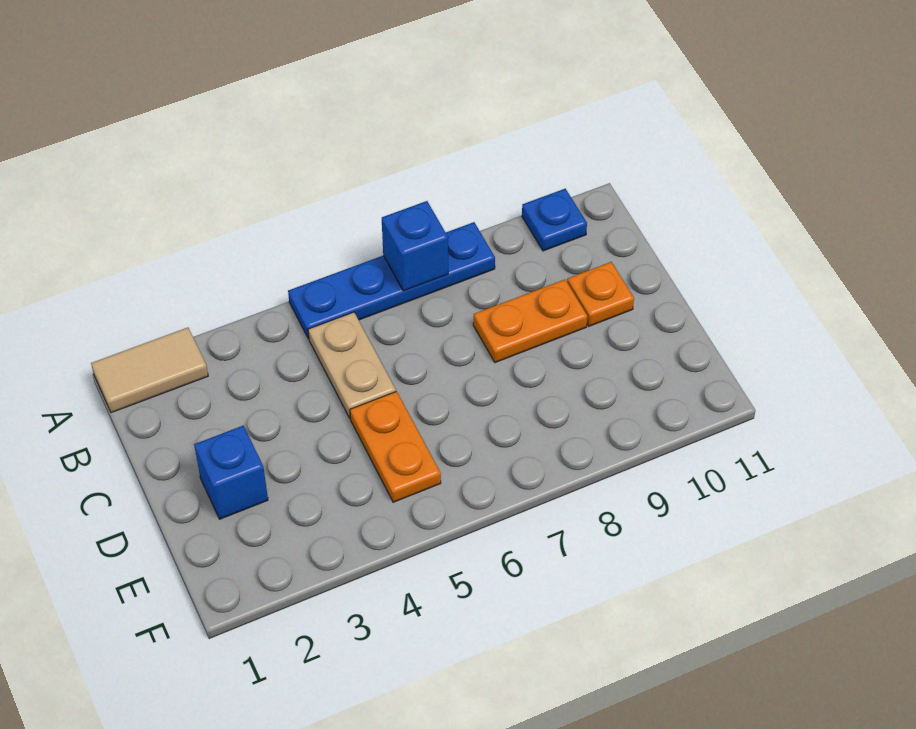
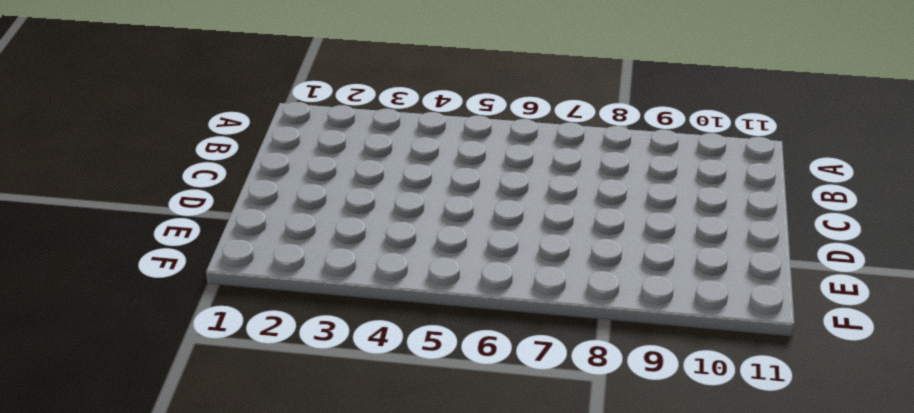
none -> tan 1x2 tile [91,328,208,413]
none -> blue 1x4 plate [288,222,495,339]

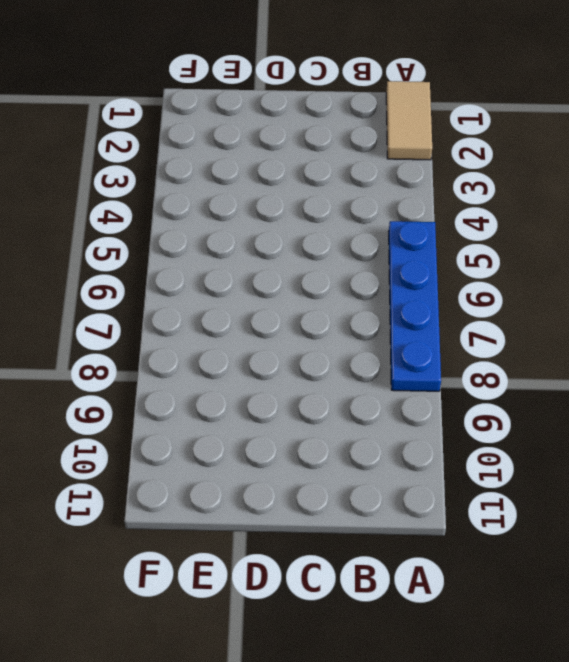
none -> blue 1x1 plate [522,189,587,251]
none -> tan 1x2 plate [308,312,396,418]

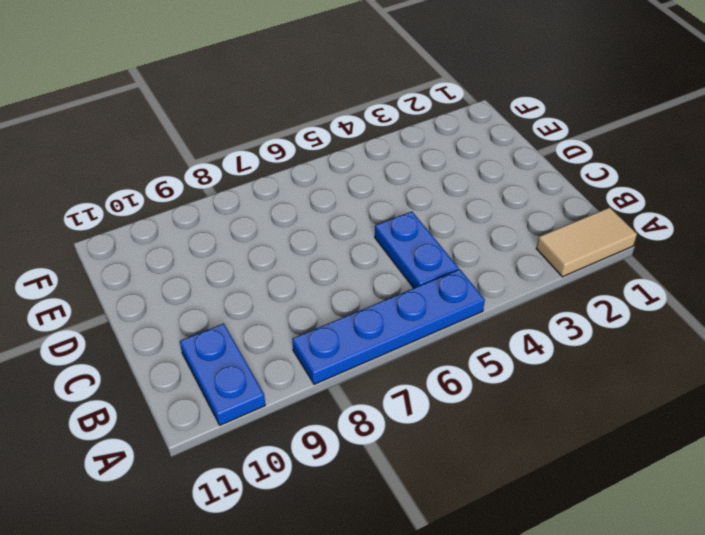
blue 1x2 plate [180,324,265,425] -> blue 1x1 plate [522,189,587,251]
blue 1x2 plate [375,211,459,288] -> tan 1x2 plate [308,312,396,418]
none -> orange 1x2 plate [473,279,587,363]
none -> orange 1x1 plate [567,262,634,326]

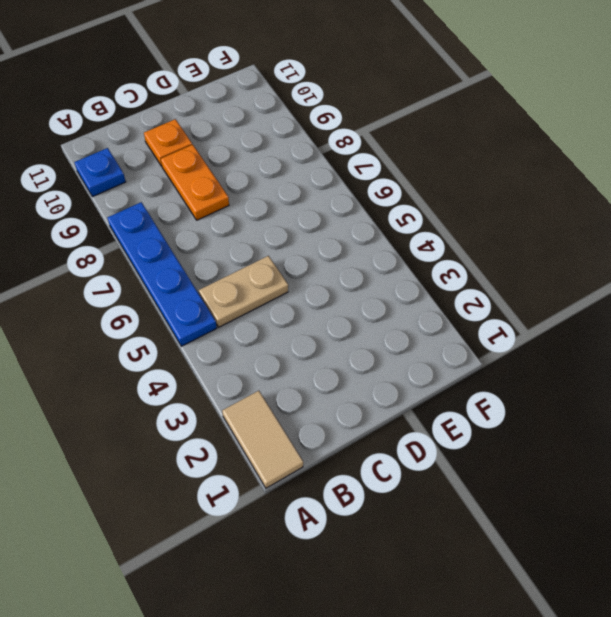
none -> blue 1x1 brick [194,426,268,519]
none -> orange 1x2 plate [350,391,441,502]

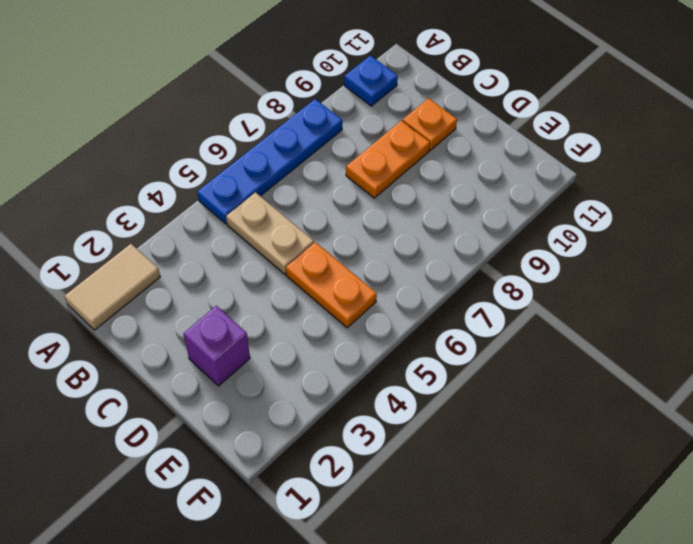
purple 1x1 brick [183,306,250,386] -> blue 1x1 brick [194,426,268,519]
none -> blue 1x1 brick [382,201,448,291]

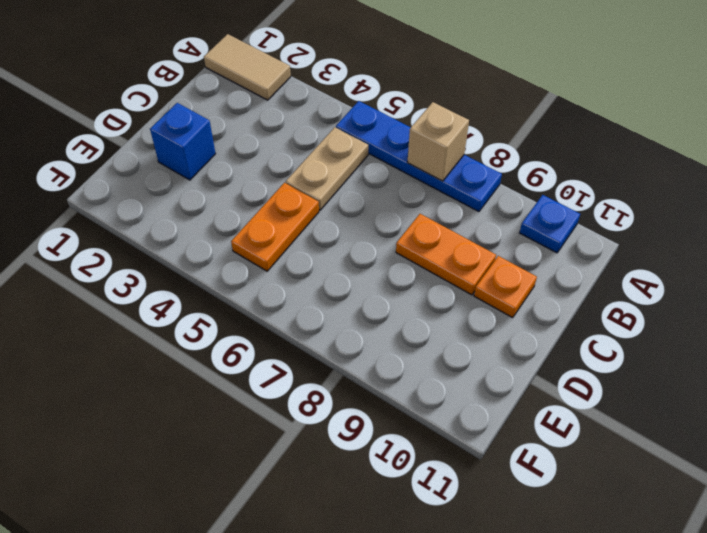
tan 1x1 brick [407,102,469,181] -> blue 1x1 brick [382,201,448,291]

